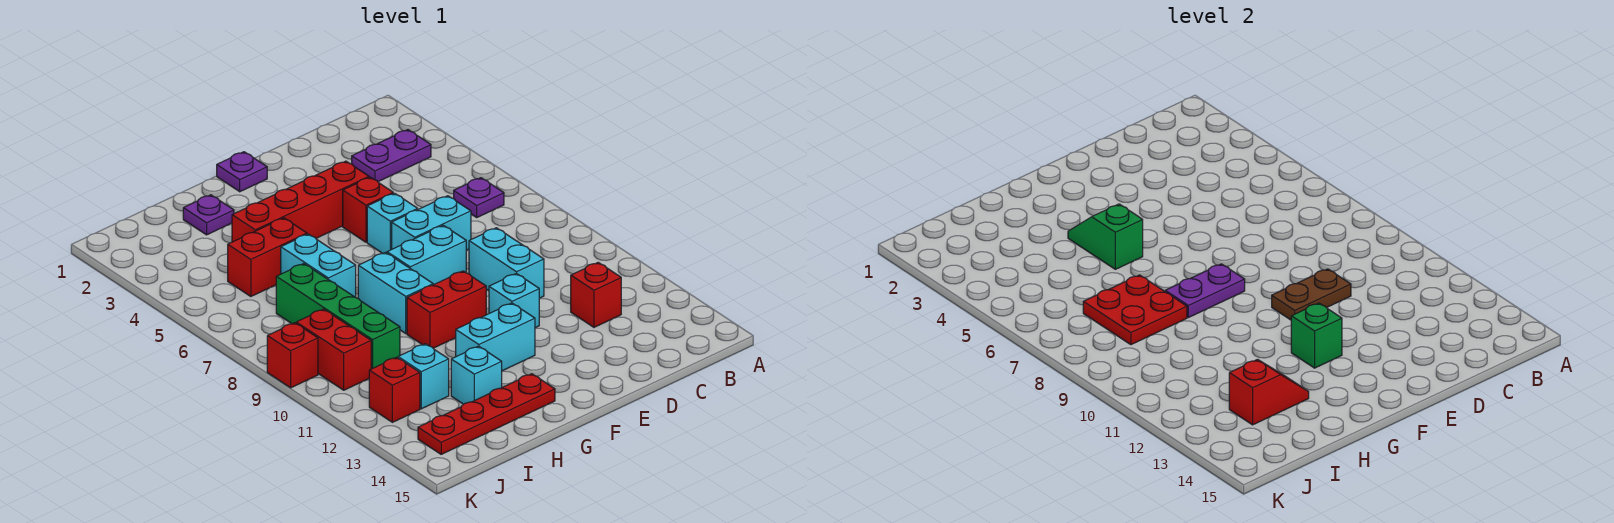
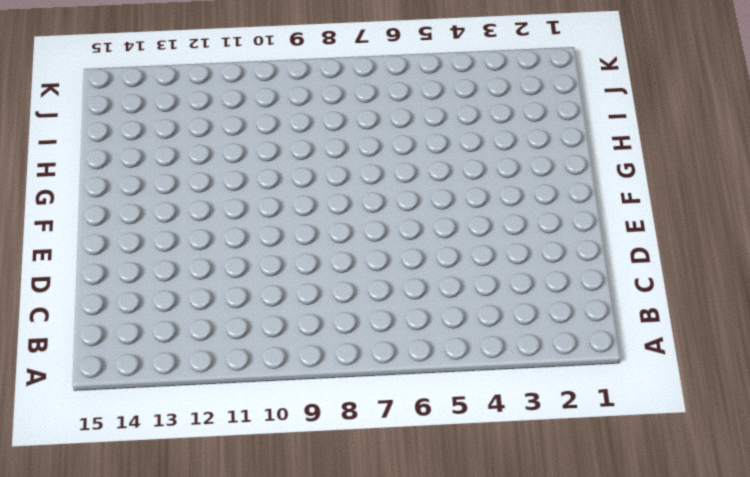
none -> purple 1x2 plate [352,130,431,182]
none -> purple 1x1 plate [454,178,504,217]
none -> red 1x1 brick [571,262,621,327]
none -> cyan 1x2 brick [392,196,471,250]

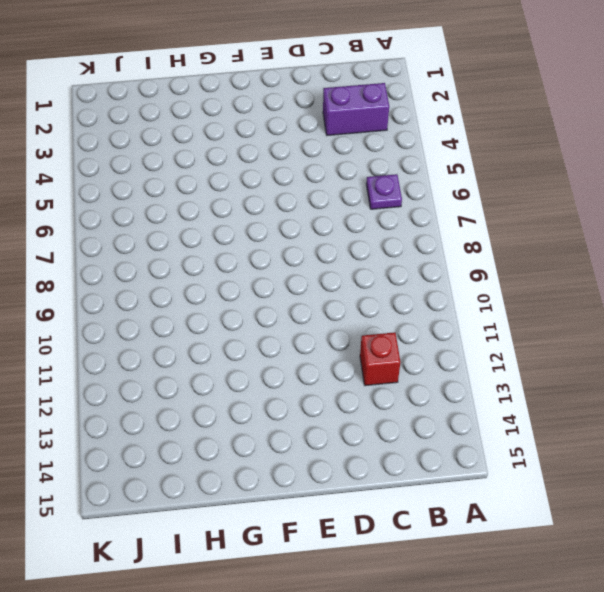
purple 1x2 brick [323,83,389,135] -> purple 1x2 plate [352,130,431,182]
none -> cyan 1x2 brick [392,196,471,250]
none -> cyan 1x2 brick [469,228,544,298]
none -> red 1x4 brick [232,161,369,242]
none -> red 1x1 brick [343,177,393,242]

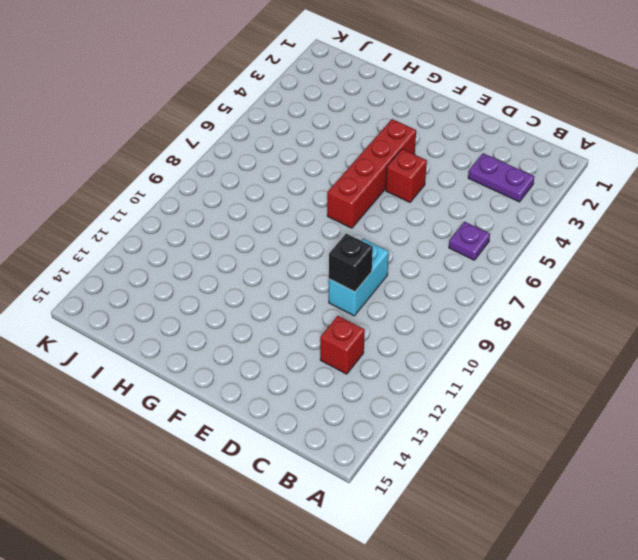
black 1x1 brick [329,234,373,292] -> brown 1x2 plate [1272,269,1351,320]
red 1x4 brick [327,119,416,228] -> red 1x4 brick turned to [232,161,369,242]
none -> cyan 1x2 brick [392,196,471,250]
none -> cyan 1x1 brick [367,193,418,254]
none -> cyan 1x2 brick [387,225,466,285]
none -> cyan 1x1 brick [489,273,539,328]

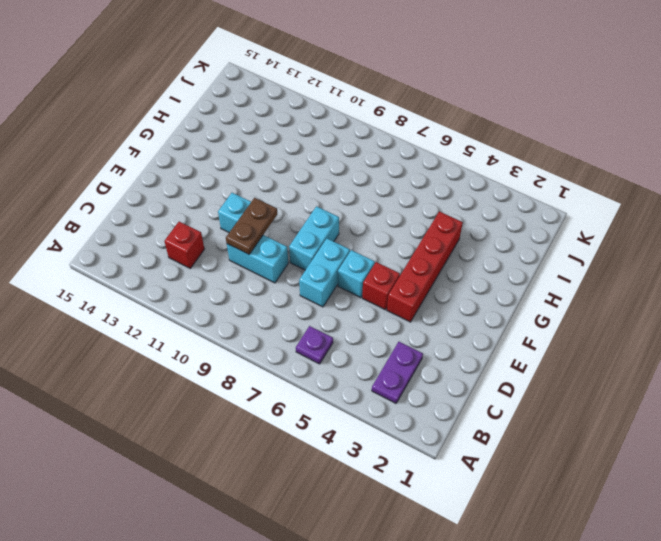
none -> purple 1x1 plate [217,152,267,192]
none -> red 1x2 brick [407,271,486,348]
none -> cyan 1x2 brick [456,303,535,371]
none -> cyan 1x2 brick [358,252,433,333]

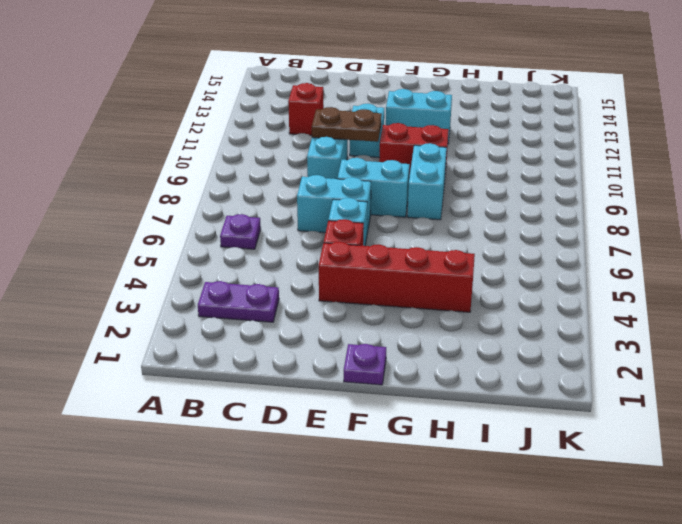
none -> red 1x4 plate [418,374,555,454]
none -> purple 1x1 plate [183,195,234,235]
none -> red 1x2 brick [228,218,307,297]
none -> cyan 1x2 brick [281,234,356,297]

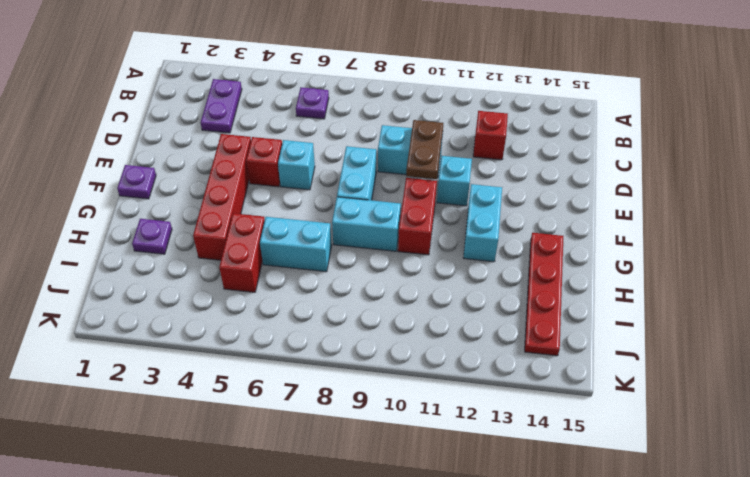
none -> cyan 1x2 brick [392,196,471,250]
none -> cyan 1x1 brick [451,346,502,404]
none -> green 1x4 brick [276,264,400,369]
none -> cyan 1x1 brick [398,344,449,409]

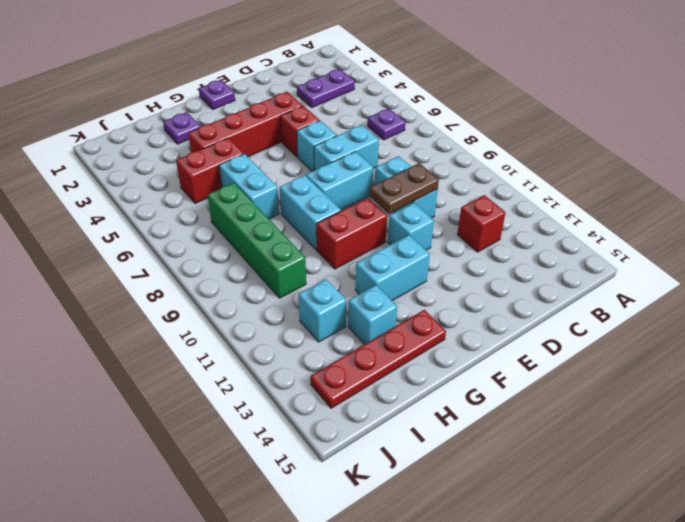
none -> red 1x2 brick [296,309,371,390]
none -> red 1x1 brick [369,357,420,422]
none -> red 1x1 brick [267,323,318,388]
none -> purple 1x2 plate [1165,264,1245,318]

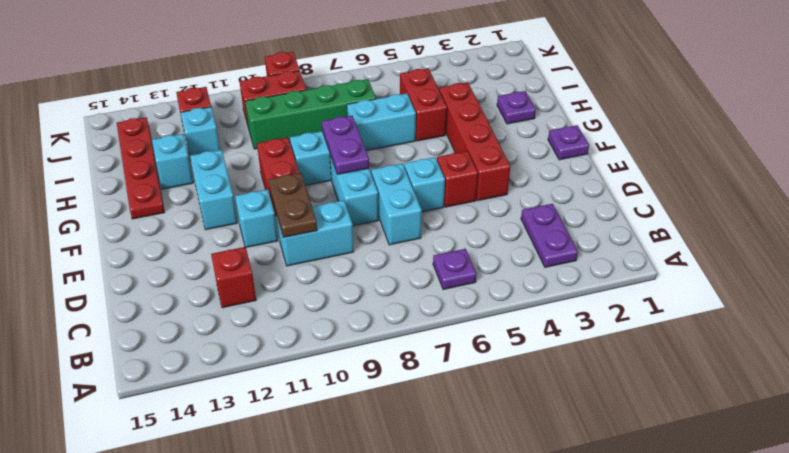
none -> green 1x1 brick [1291,303,1342,368]
none -> green 1x2 slope [1068,204,1143,269]
none -> red 2x2 plate [1083,275,1187,345]
none -> red 1x2 slope [1229,360,1309,425]

